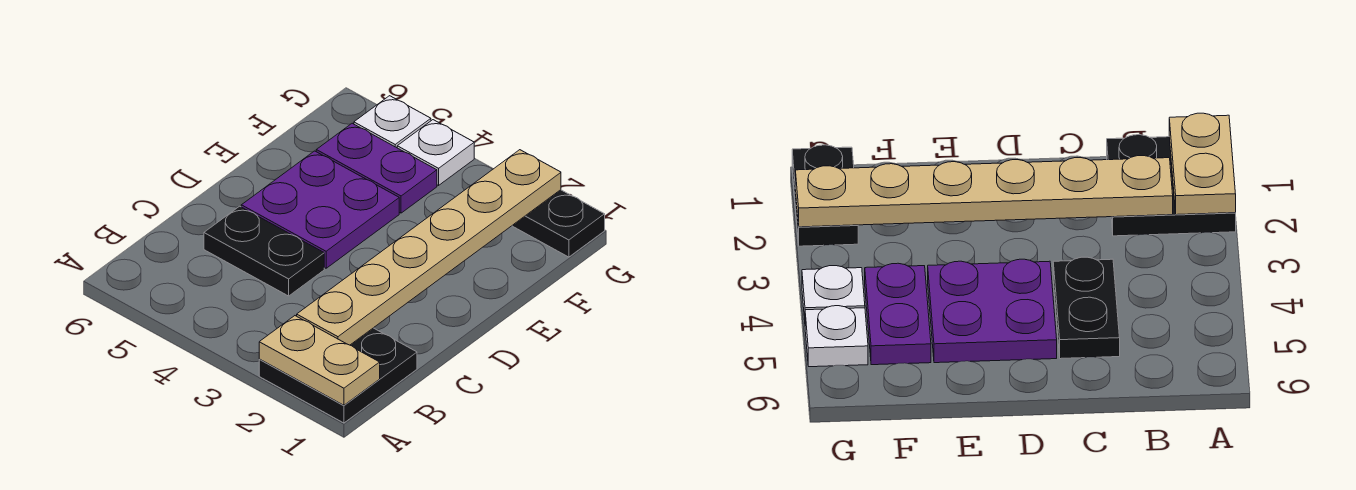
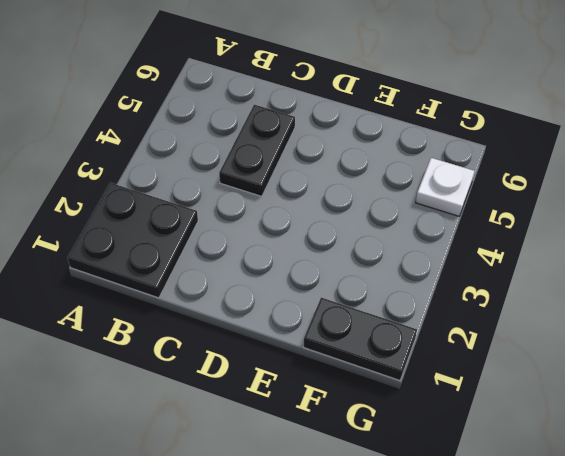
black 1x2 plate [304,298,417,380] -> black 1x2 plate turned to [512,190,605,257]
none -> purple 2x2 plate [241,151,399,268]
none -> purple 1x2 plate [316,123,437,213]

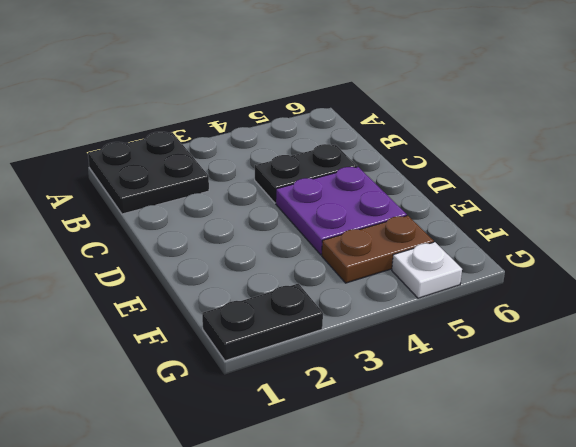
brown 1x2 plate [322,216,434,283] -> purple 1x2 plate [316,123,437,213]
none -> white 1x1 plate [397,120,474,185]
none -> tan 1x2 plate [259,316,380,405]

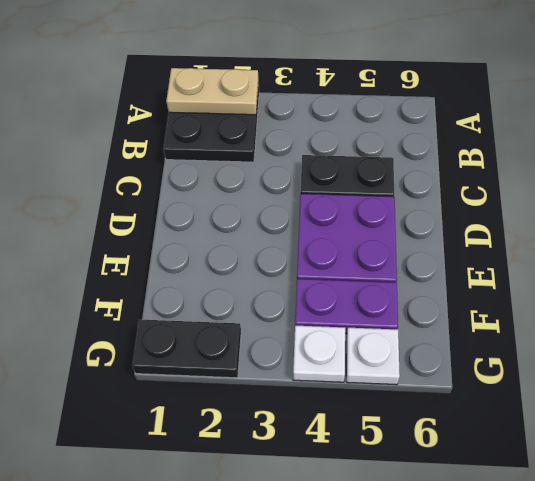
none -> tan 1x6 plate [297,150,561,345]

